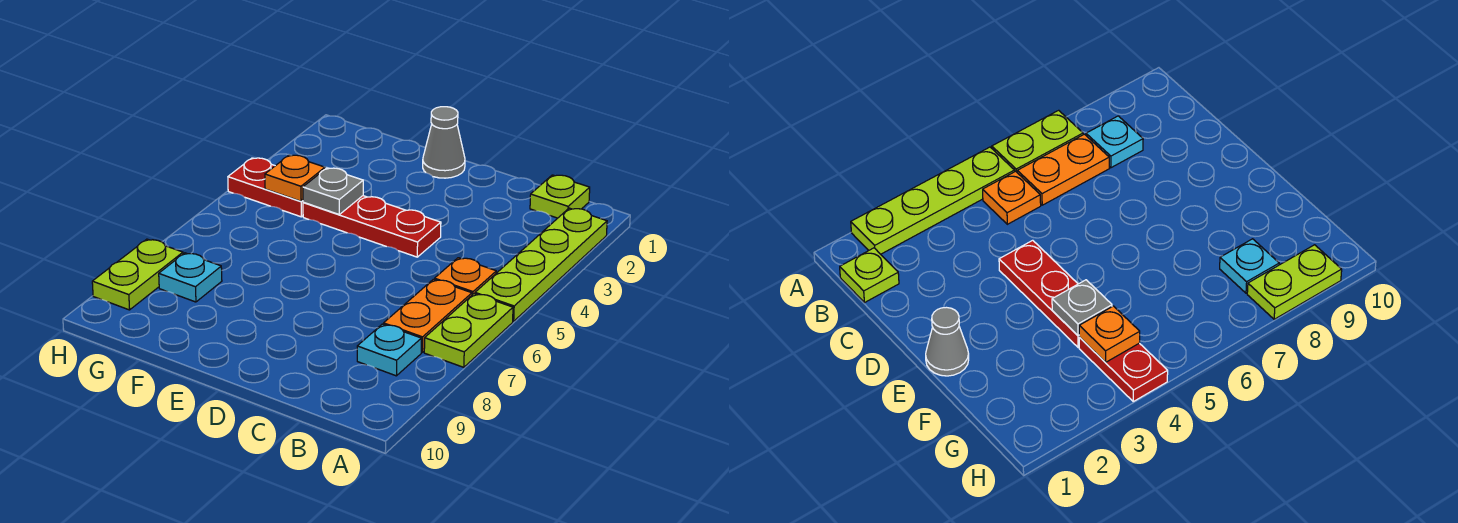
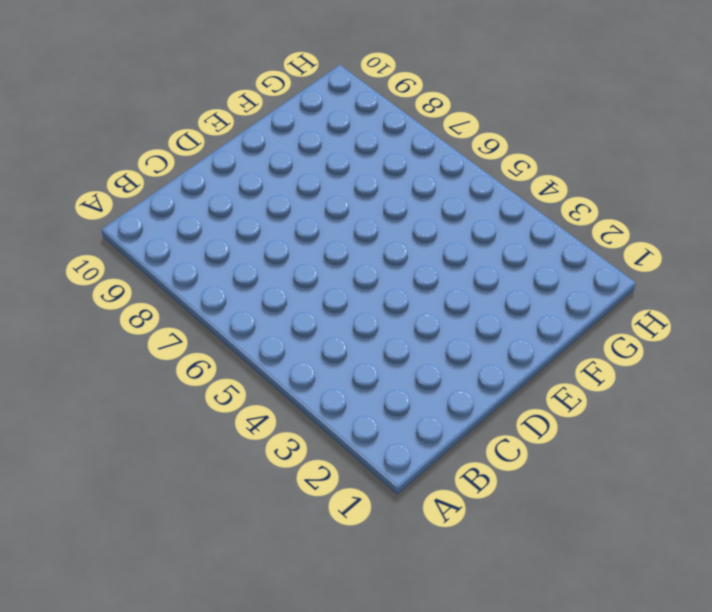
none -> lime 1x4 plate [475,208,607,321]
none -> lime 1x2 plate [424,294,513,367]
none -> lime 1x1 plate [530,175,590,218]

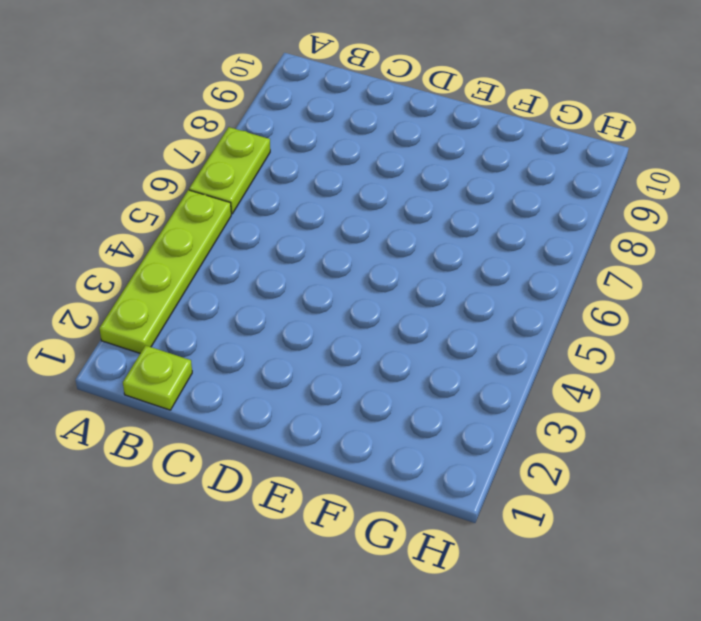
none -> orange 1x1 plate [435,258,496,295]
none -> orange 1x2 plate [384,279,472,352]
none -> cyan 1x1 plate [357,324,421,376]

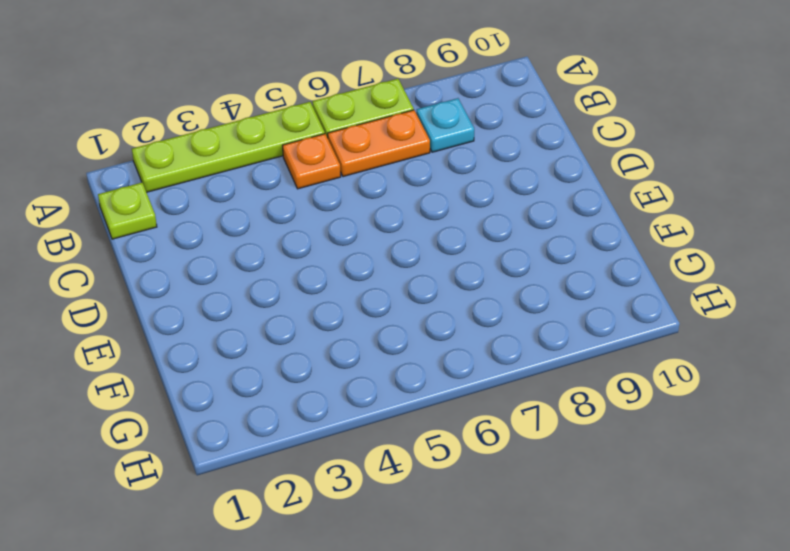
none -> red 1x3 plate [303,196,441,257]
none -> grey 1x1 cone [423,107,465,178]
none -> red 1x2 plate [228,158,303,217]

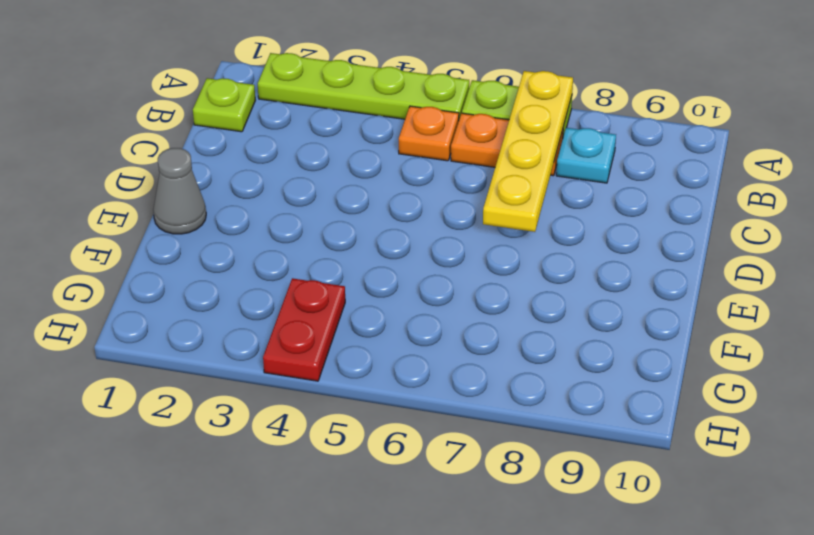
yellow 1x4 plate [483,71,573,232] -> none
none -> red 1x3 plate [303,196,441,257]
none -> cyan 1x1 plate [159,253,222,302]
none -> lime 1x2 plate [92,239,183,310]

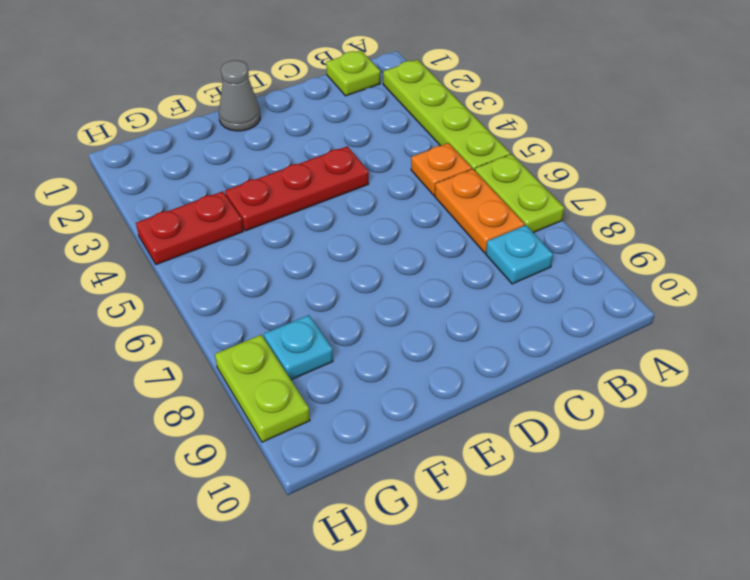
none -> grey 1x1 plate [303,168,363,214]
none -> orange 1x1 plate [265,155,325,201]

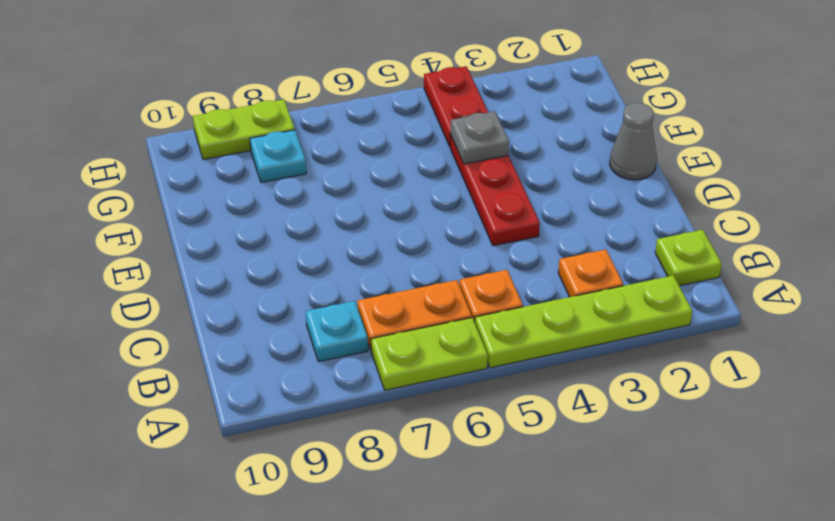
orange 1x1 plate [558,250,623,297] -> orange 1x1 plate moved to [265,155,325,201]

